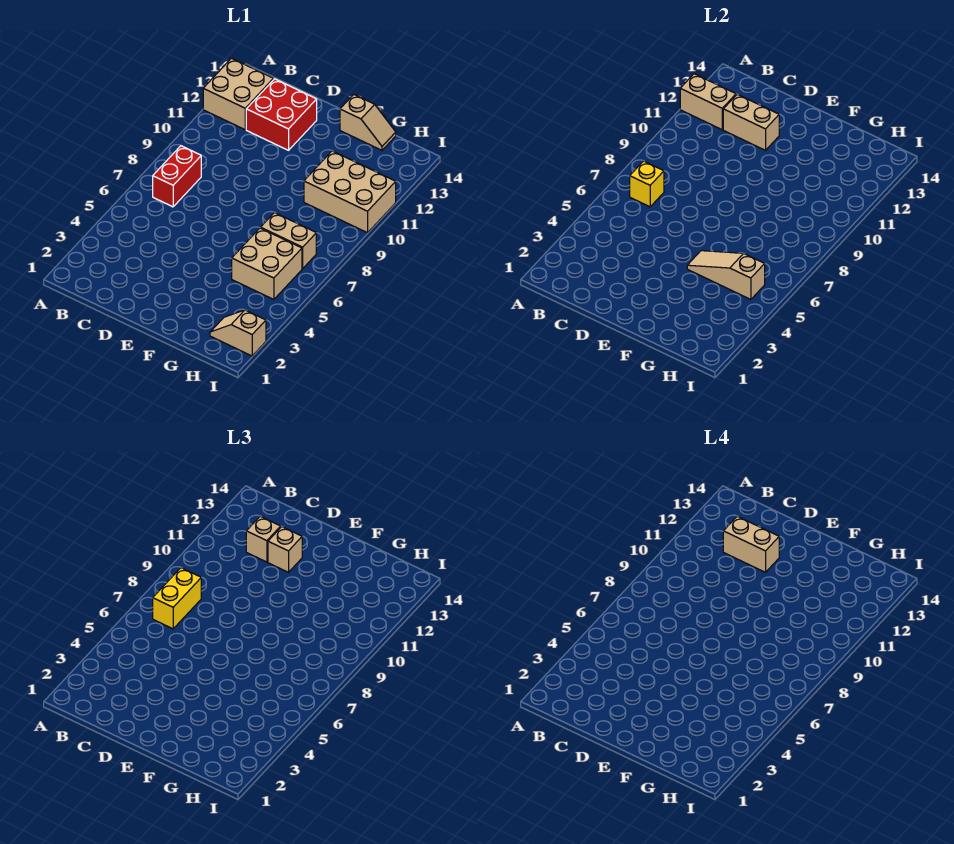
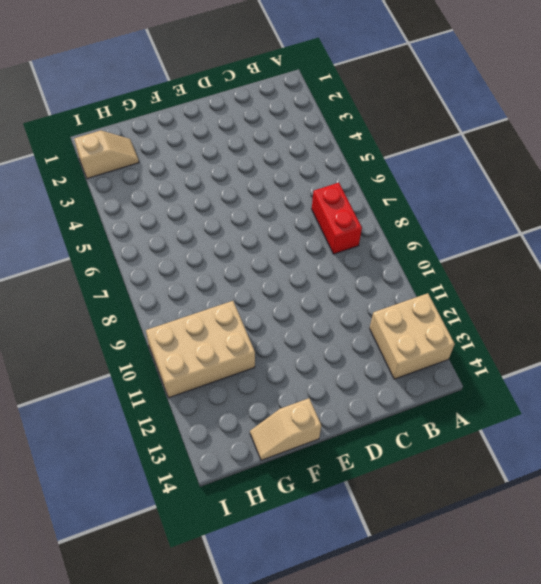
none -> red 2x2 brick [246,79,317,150]
none -> tan 2x2 brick [232,228,302,300]
none -> tan 1x2 brick [261,213,316,269]

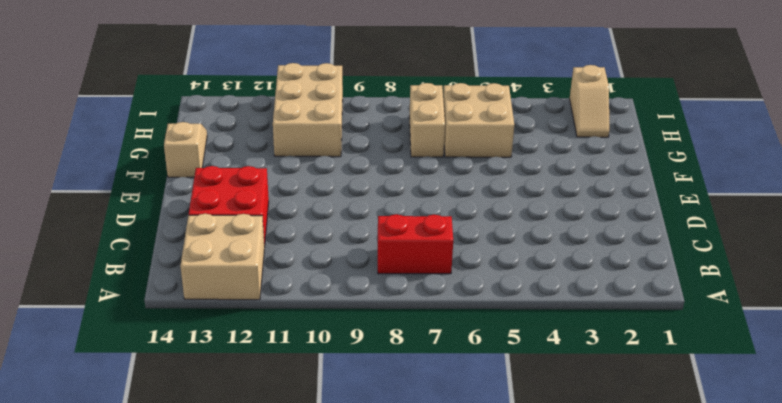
none -> tan 1x2 brick [680,74,736,130]
none -> yellow 1x1 brick [630,161,664,207]
none -> tan 1x2 brick [723,94,779,150]

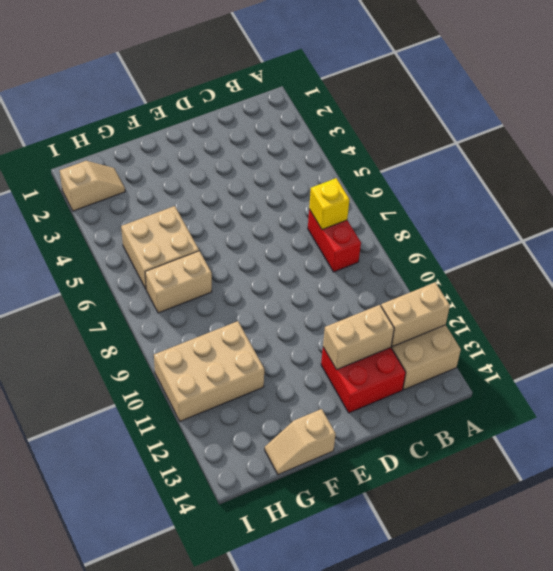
none -> tan 1x3 slope [687,251,765,300]
none -> yellow 1x2 brick [153,568,201,629]
none -> tan 1x1 brick [246,516,281,562]

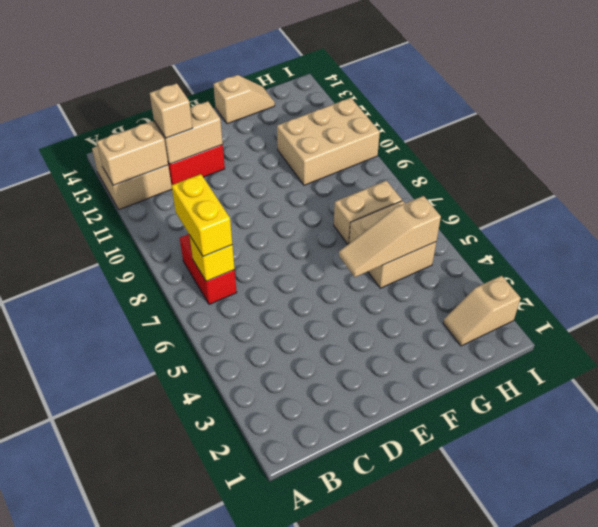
none -> tan 1x1 brick [268,527,302,572]
none -> tan 1x2 brick [723,516,779,572]

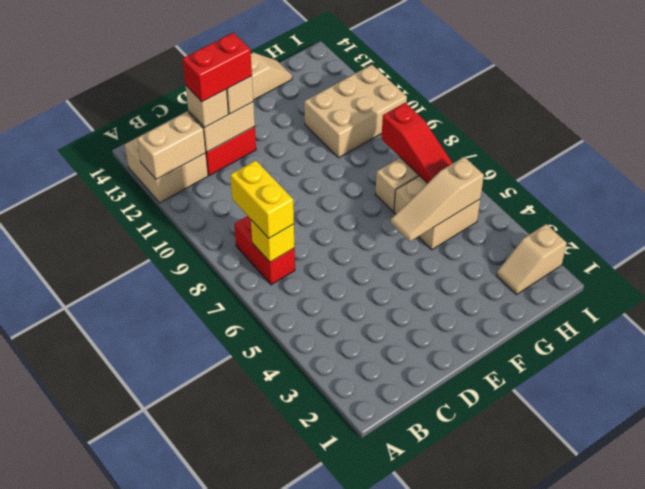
red 1x2 brick [183,33,252,102] -> tan 1x2 brick [723,516,779,572]
red 1x3 slope [382,103,453,183] -> none

